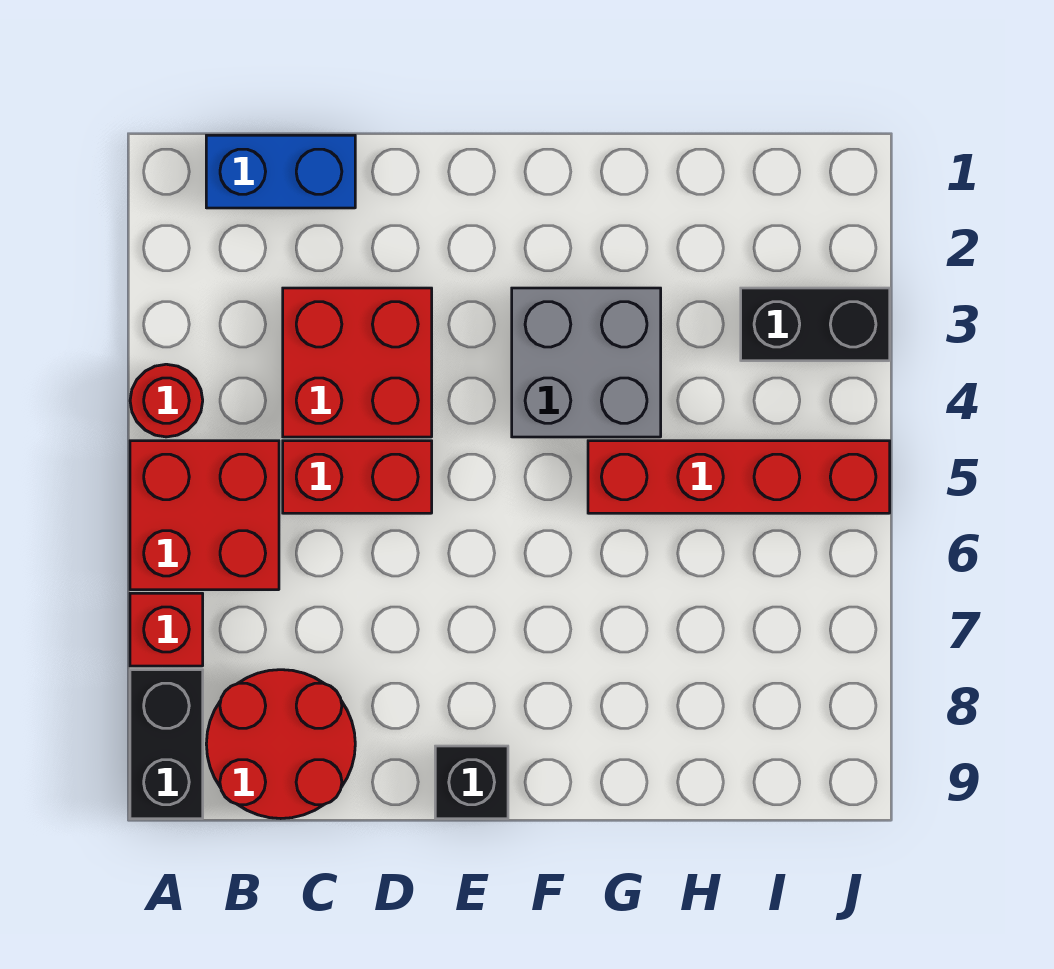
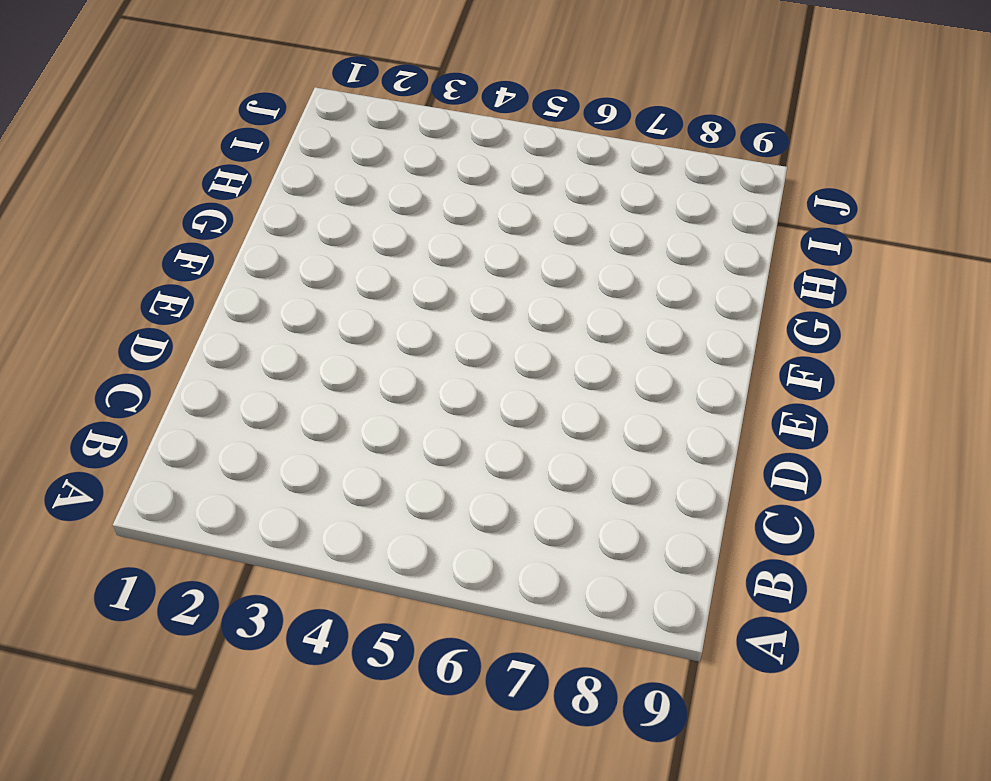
none -> red 1x1 round brick [130,364,203,437]
none -> red 2x2 brick [130,441,279,590]
none -> red 1x1 brick [130,593,203,666]

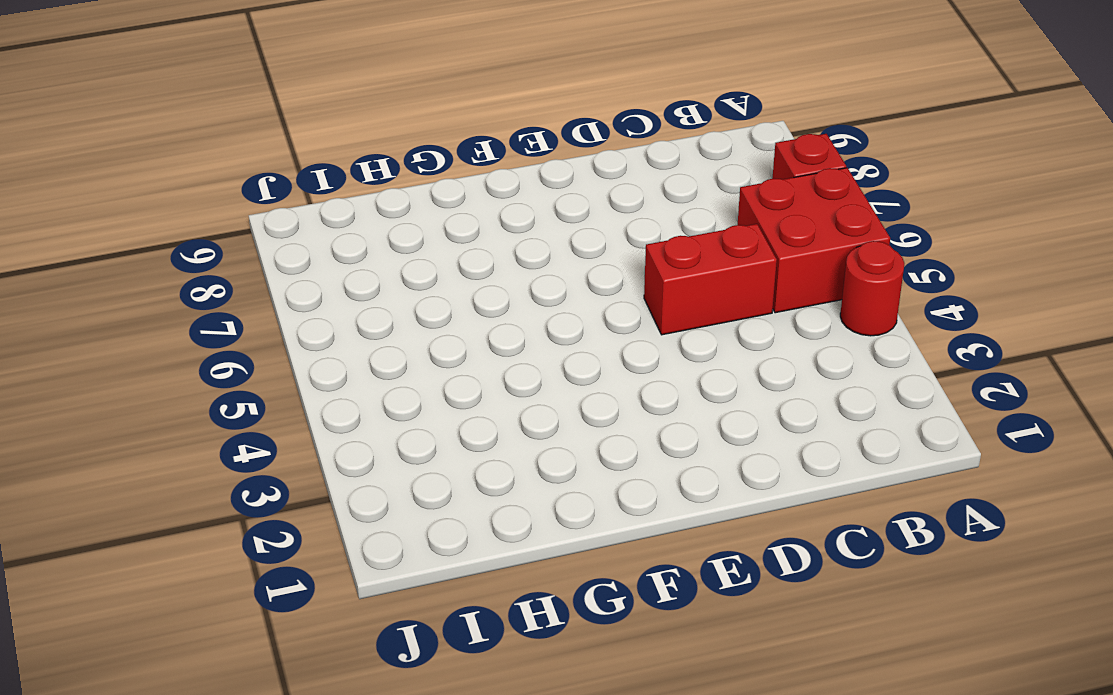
none -> black 1x2 brick [130,670,203,819]
none -> blue 1x2 brick [206,135,355,208]
none -> red 2x2 round brick [206,670,355,819]

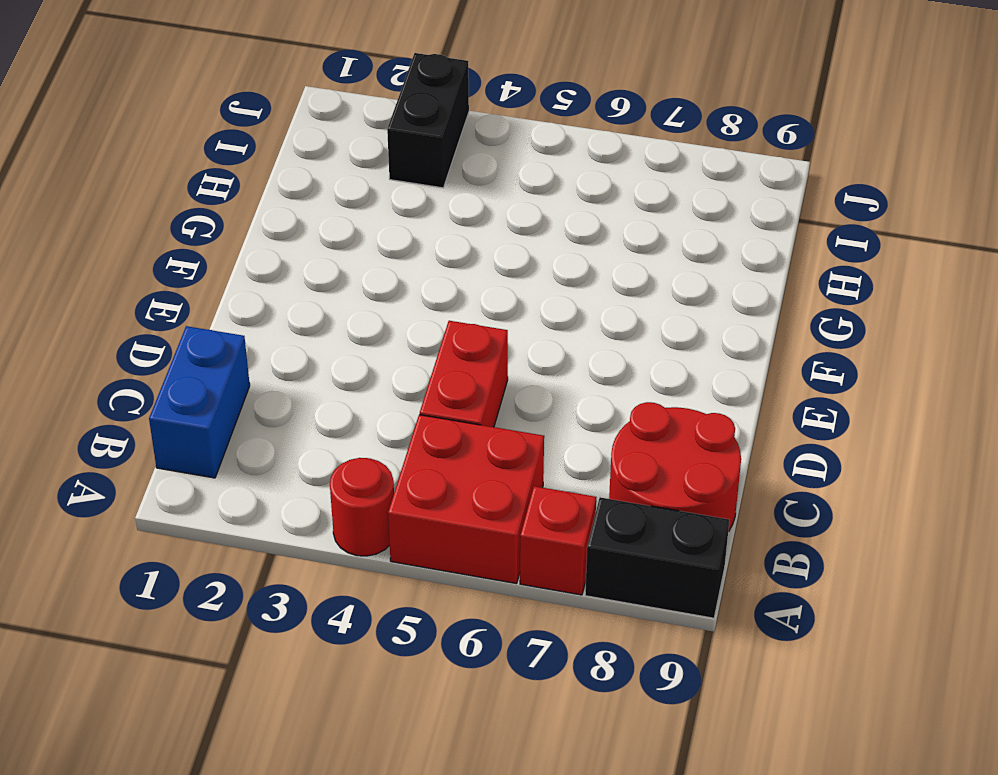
none -> red 2x2 brick [283,288,432,437]
none -> black 1x1 brick [435,746,508,819]
none -> grey 2x2 brick [512,288,661,437]

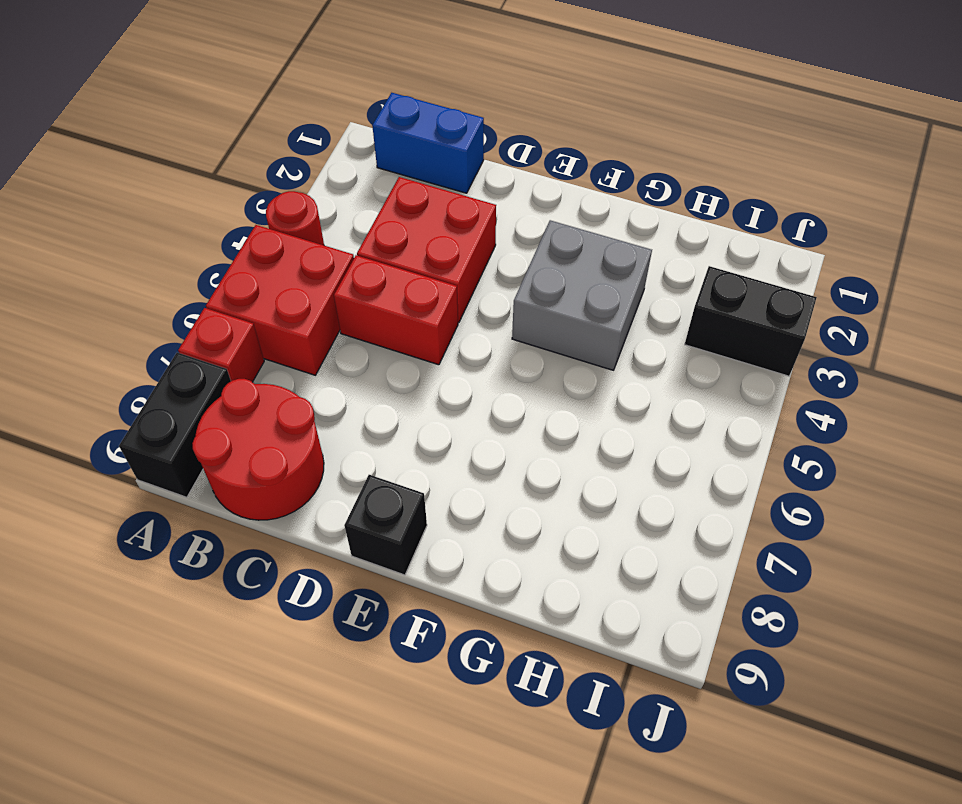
none -> red 1x4 brick [588,441,890,513]

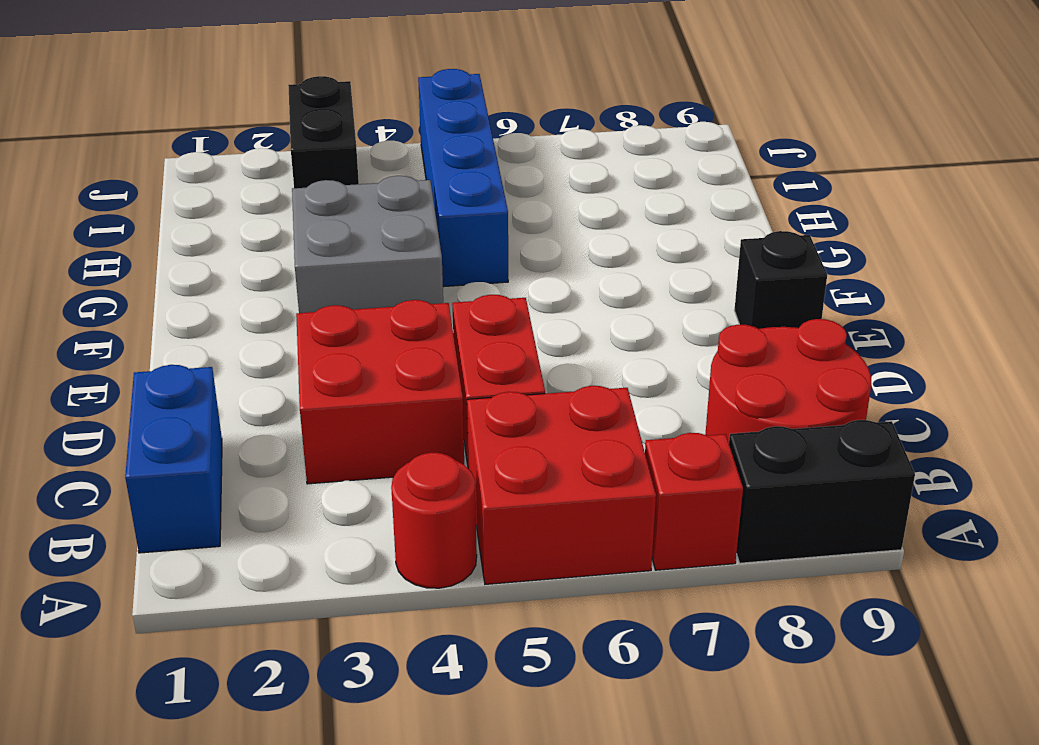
blue 1x4 brick [418,69,508,287] -> red 1x4 brick [588,441,890,513]

